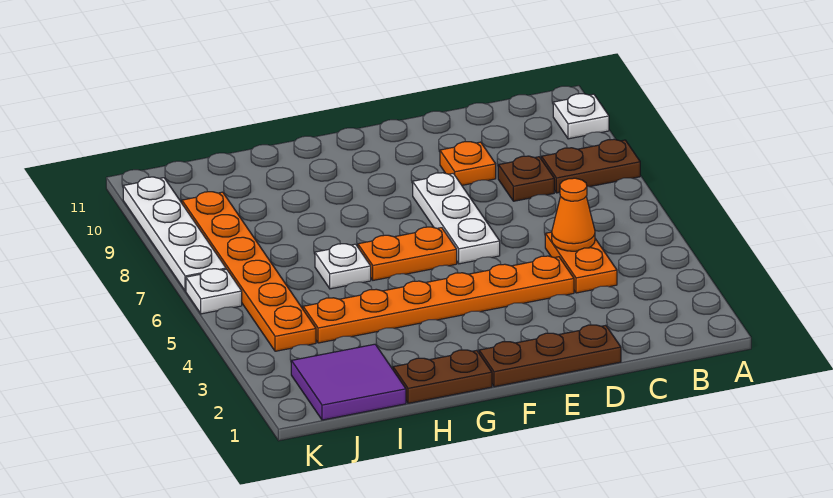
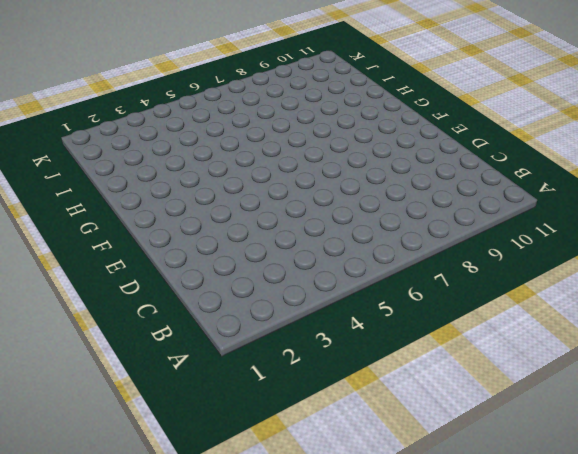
none -> brown 1x2 plate [541,139,640,193]
none -> white 1x1 plate [553,94,609,139]
none -> orange 1x2 plate [545,232,617,293]

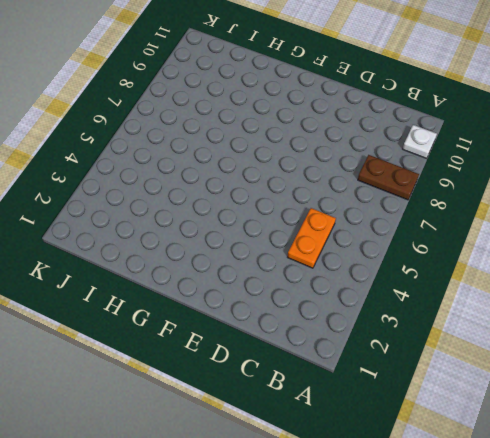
none -> brown 1x1 plate [498,156,554,201]
none -> brown 1x3 plate [479,325,621,387]
none -> orange 1x6 plate [303,256,574,343]

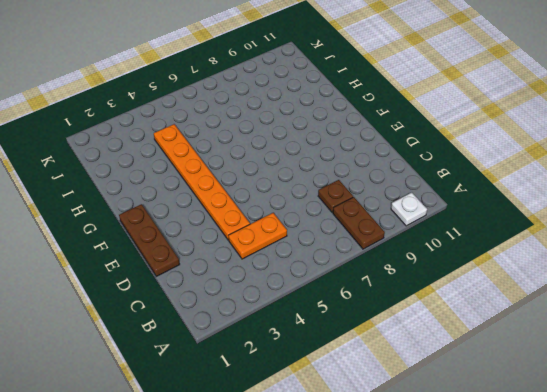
none -> orange 1x1 plate [440,142,496,185]
none -> white 1x3 plate [413,173,500,264]
none -> orange 1x2 plate [358,227,457,280]

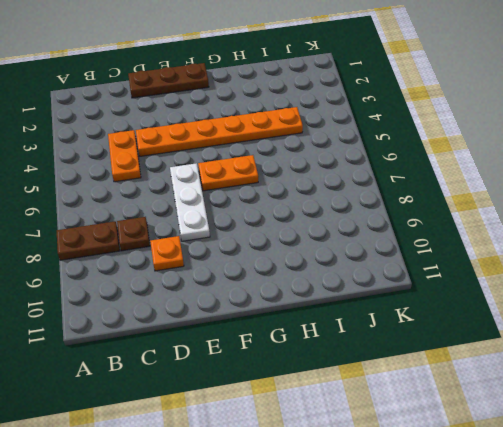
none -> white 1x1 plate [553,94,609,139]
none -> brown 1x2 plate [393,350,492,403]
none -> white 1x1 plate [315,244,371,289]

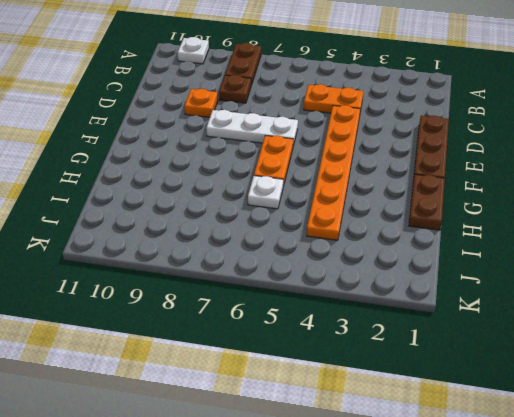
none -> purple 2x2 tile [291,344,406,420]
none -> orange 1x6 plate [182,192,316,351]
none -> white 1x1 plate [186,269,242,314]

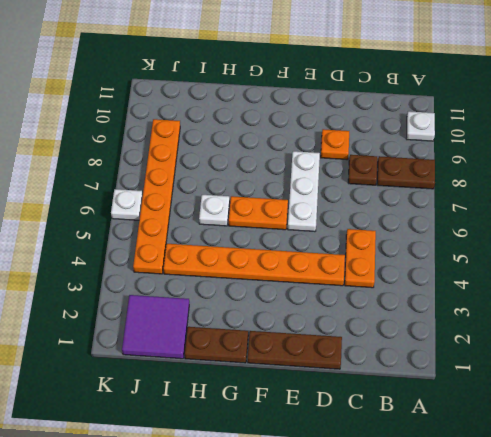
none -> white 1x4 plate [123,177,226,291]
none -> orange 1x1 cone [552,178,595,251]

